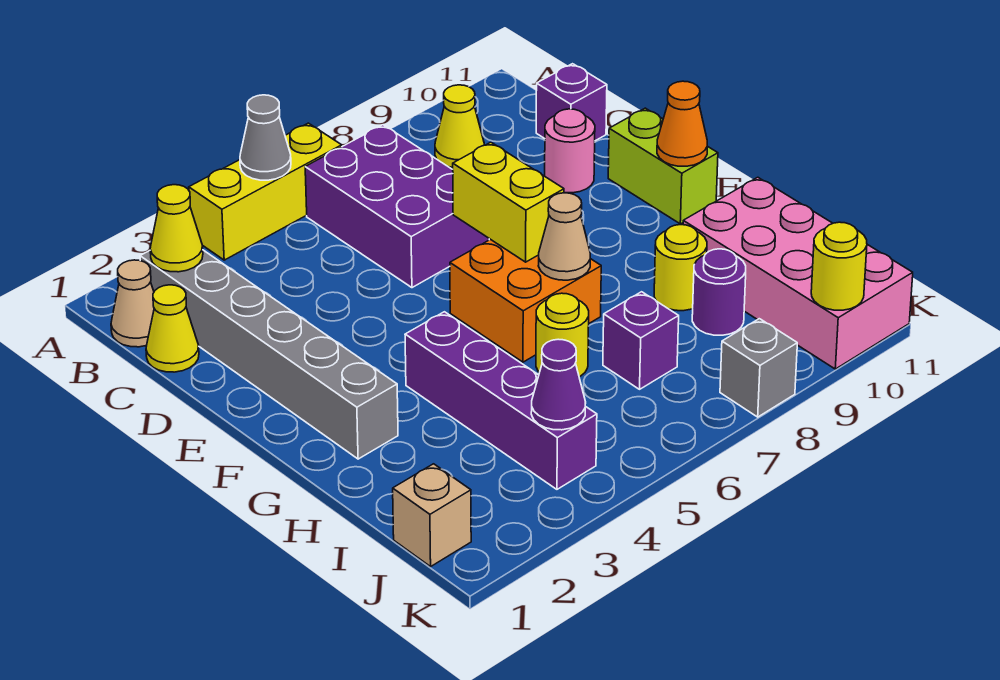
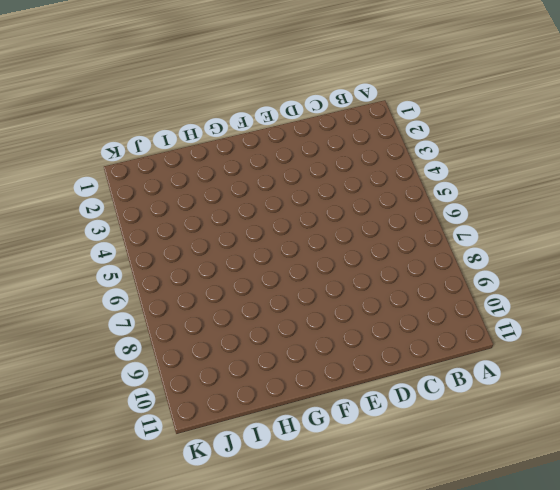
none -> yellow 1x3 brick [189,123,342,260]
none -> tan 1x1 cone [111,260,154,347]
none -> grey 1x6 brick [140,250,398,459]

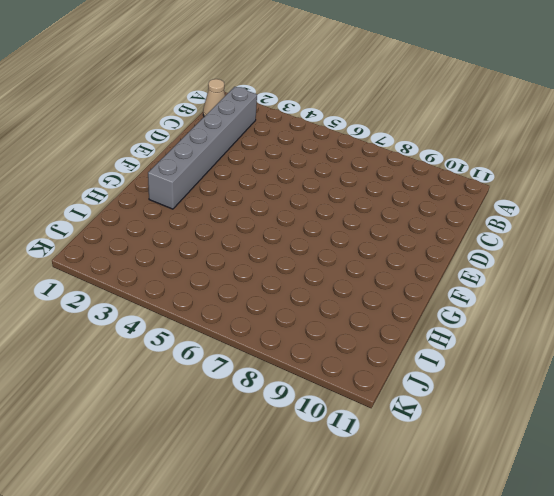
none -> yellow 1x3 brick [189,123,342,260]
none -> purple 2x3 brick [305,125,489,288]
none -> yellow 1x1 cone [435,85,484,168]

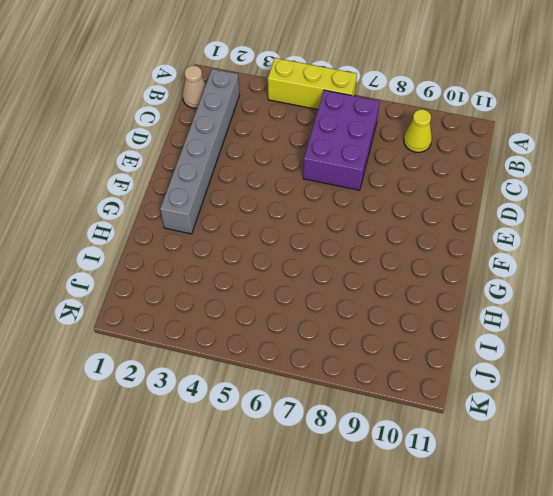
none -> yellow 1x1 cone [146,285,199,372]
none -> purple 1x1 brick [536,64,607,141]
none -> pink 1x1 round brick [545,109,595,193]

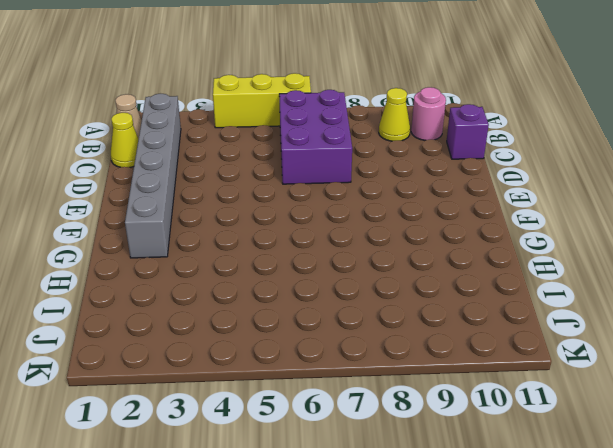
pink 1x1 round brick [411,87,446,140] -> pink 1x1 round brick moved to [545,109,595,193]
none -> lime 1x2 brick [608,108,718,224]
none -> orange 2x2 brick [450,239,601,362]
none -> purple 1x4 brick [405,312,597,489]

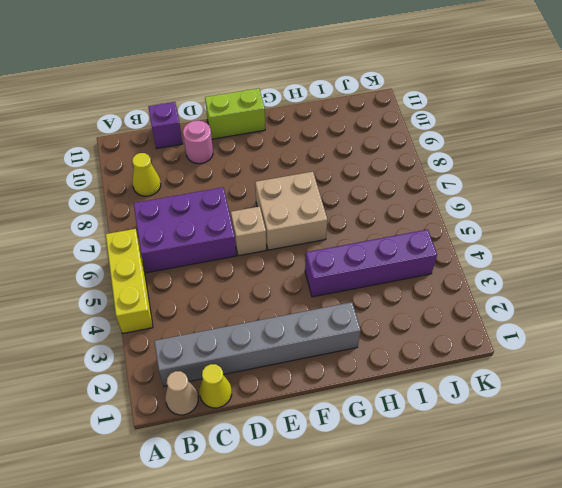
tan 1x1 brick [231,206,266,256] -> tan 1x1 brick moved to [393,464,471,567]
tan 2x2 brick [255,172,327,250] -> orange 2x2 brick [450,239,601,362]
none -> yellow 1x1 round brick [536,293,589,377]
none -> yellow 1x1 round brick [654,225,707,311]
none -> pink 2x4 brick [683,177,913,369]

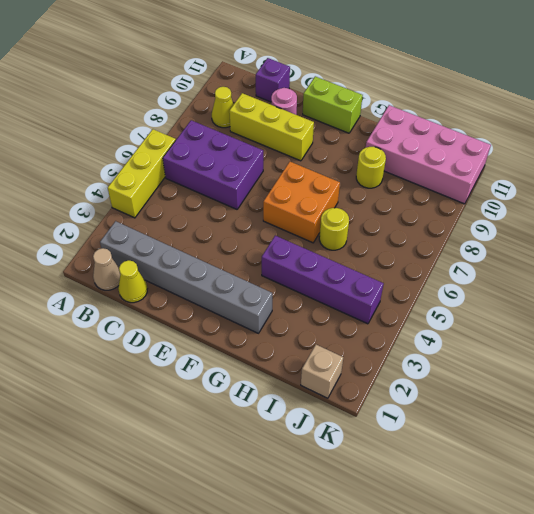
yellow 1x3 brick [229,93,314,161] -> none
none -> purple 1x1 brick [603,292,679,389]
none -> purple 1x1 round brick [692,249,746,335]
none -> grey 1x1 brick [720,319,797,417]

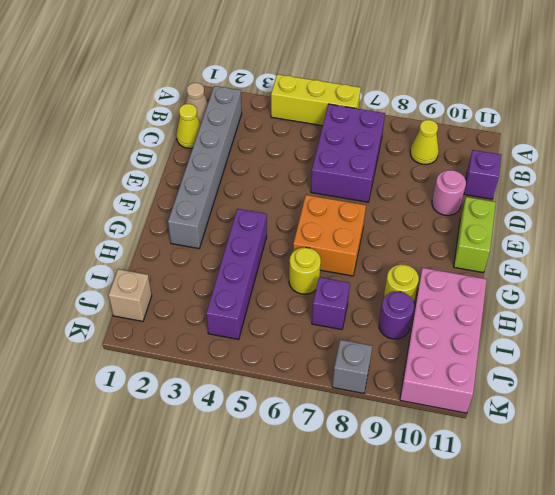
none -> grey 1x1 cone [240,95,291,180]
none -> yellow 1x1 cone [150,185,203,272]
none -> yellow 1x2 brick [453,142,564,262]

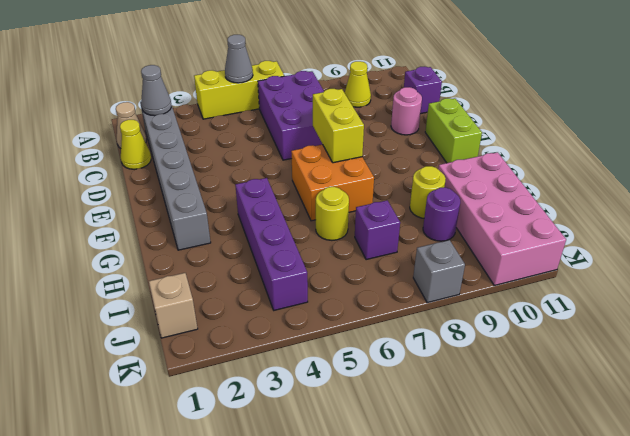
grey 1x1 cone [141,65,171,116] -> yellow 1x1 cone [150,185,203,272]
none -> orange 1x1 cone [657,81,707,166]
none -> tan 1x1 cone [538,193,590,280]
none -> purple 1x1 cone [531,339,586,430]

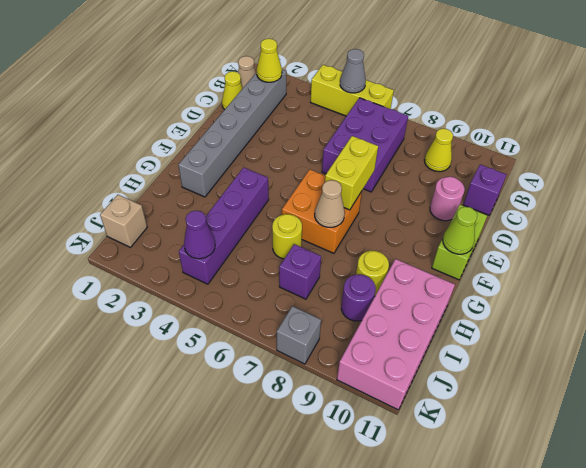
lime 1x1 cone [443,207,477,254] -> orange 1x1 cone [657,81,707,166]
none -> yellow 1x1 round brick [811,222,867,310]

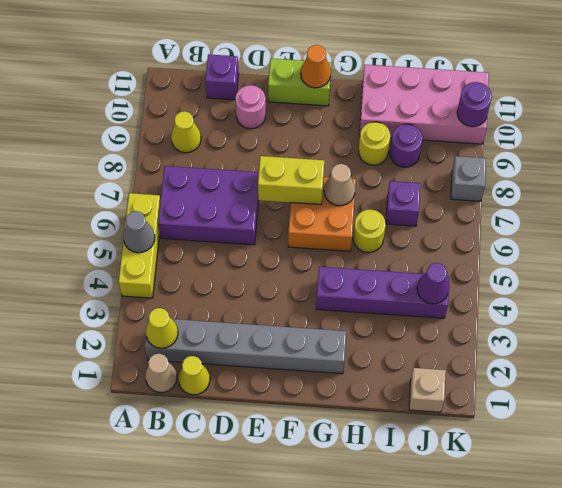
purple 1x1 round brick [457,82,492,127] -> yellow 1x1 round brick [811,222,867,310]

